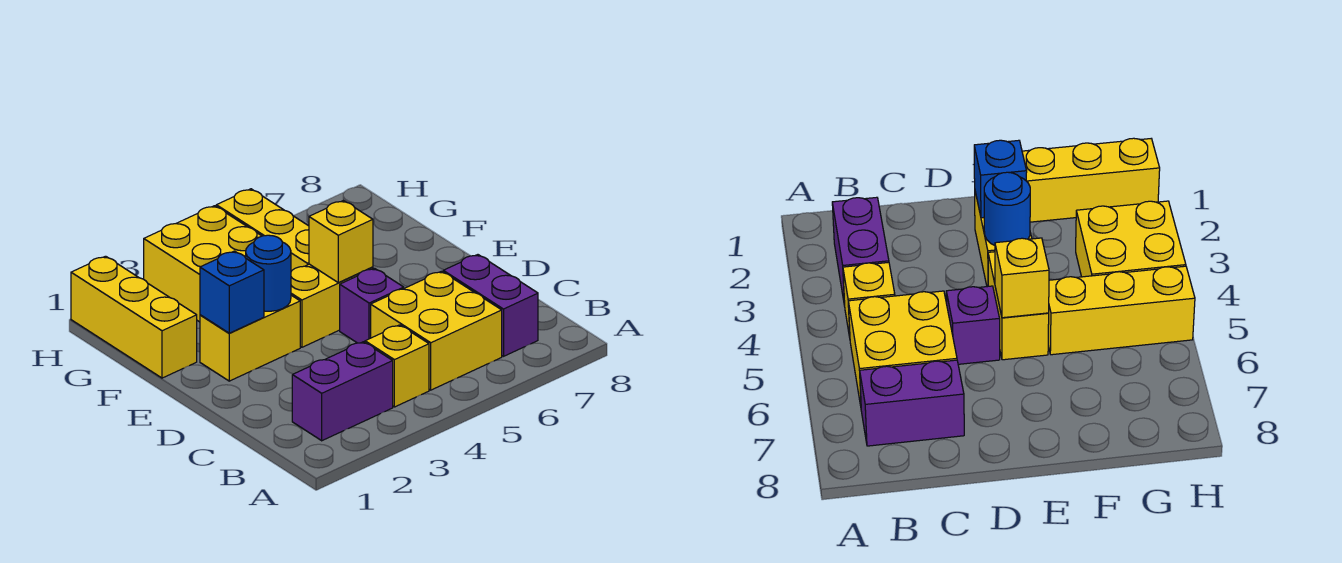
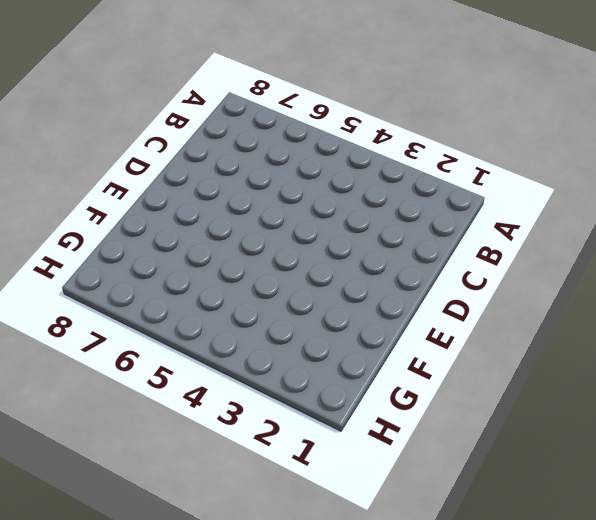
none -> purple 1x2 brick [292,342,393,441]
none -> yellow 1x1 brick [365,325,429,407]
none -> yellow 2x2 brick [371,271,502,390]

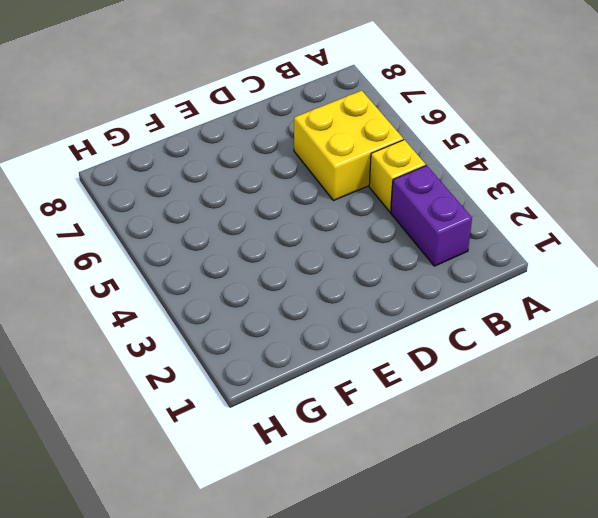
none -> purple 1x2 brick [443,255,538,356]
none -> purple 1x1 brick [340,268,404,343]
none -> yellow 1x2 brick [200,295,300,381]

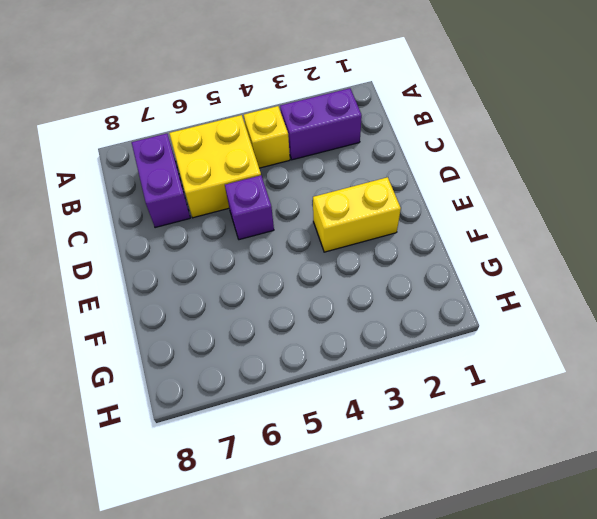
none -> yellow 1x2 brick [291,264,373,347]
none -> yellow 1x3 brick [71,256,197,378]
none -> yellow 1x3 brick [216,189,309,271]

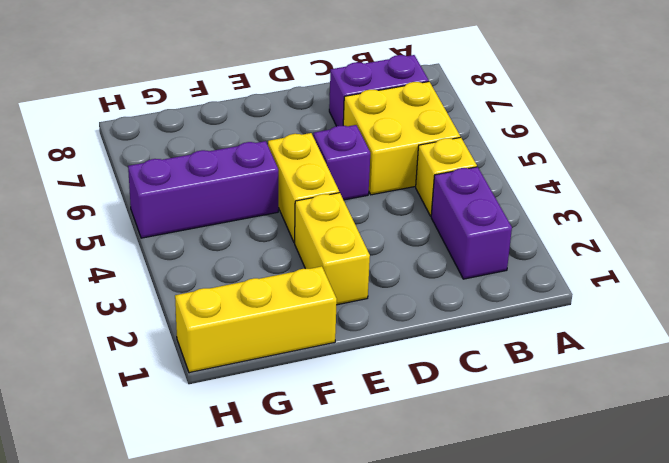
purple 1x3 brick [128,141,278,238] -> yellow 1x3 brick [216,189,309,271]
none -> yellow 2x2 brick [144,206,261,322]
none -> blue 1x1 brick [200,251,264,333]
none -> blue 1x1 round brick [246,235,291,311]

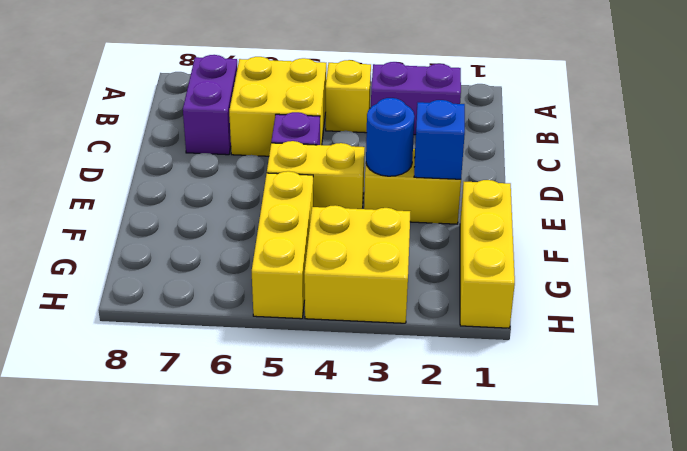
none -> yellow 1x1 brick [309,200,373,283]

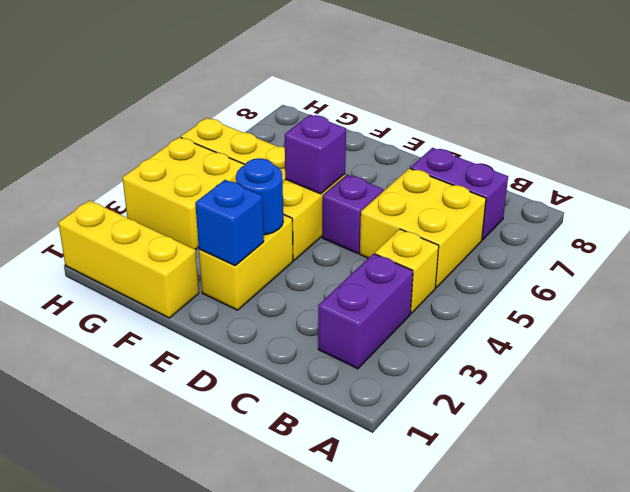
purple 1x1 brick [285,115,346,194] -> yellow 1x1 brick [309,200,373,283]

